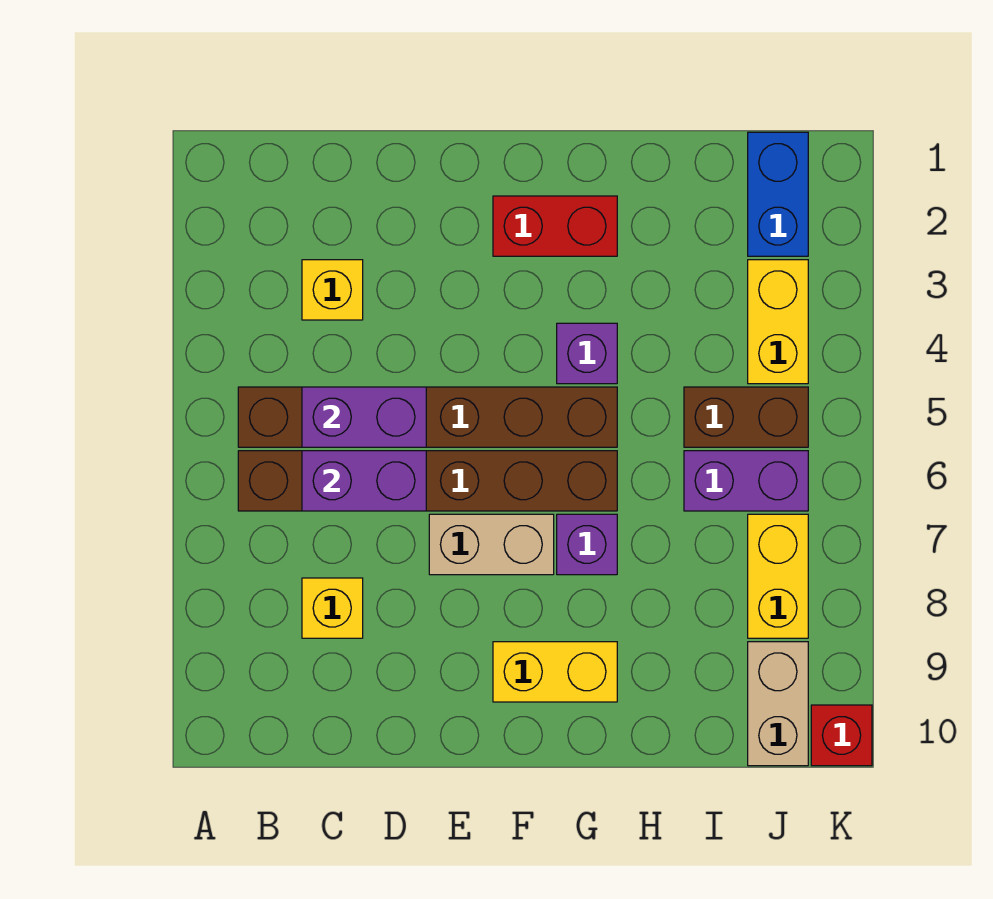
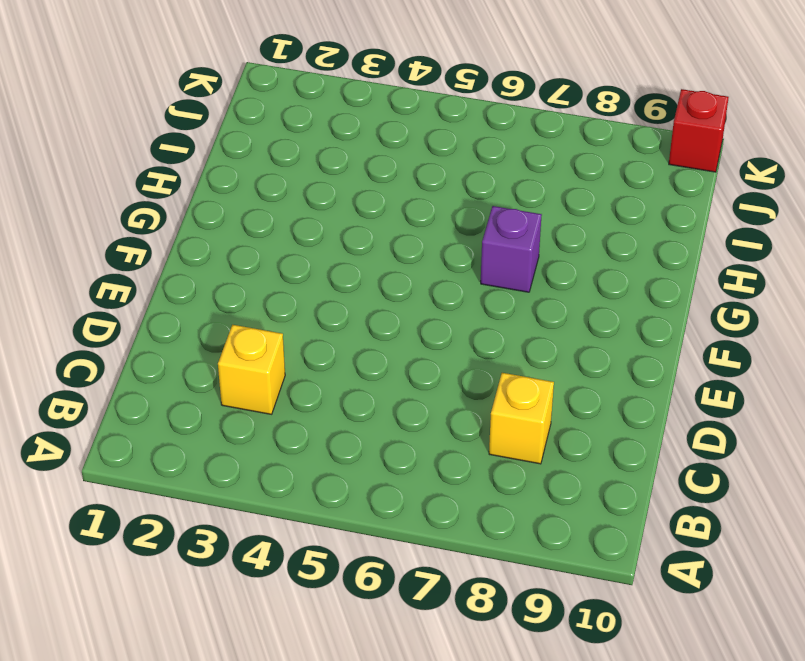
none -> brown 1x6 brick [238,387,617,447]
none -> brown 1x6 brick [238,451,617,511]
none -> tan 1x2 brick [429,514,554,575]

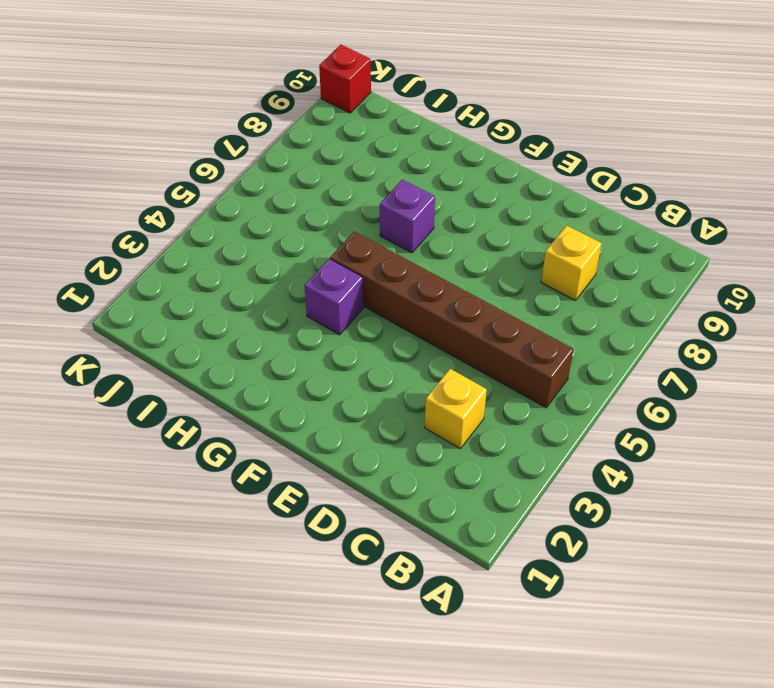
none -> brown 1x6 brick [238,451,617,511]
none -> tan 1x2 brick [429,514,554,575]
none -> red 1x2 brick [493,196,617,256]

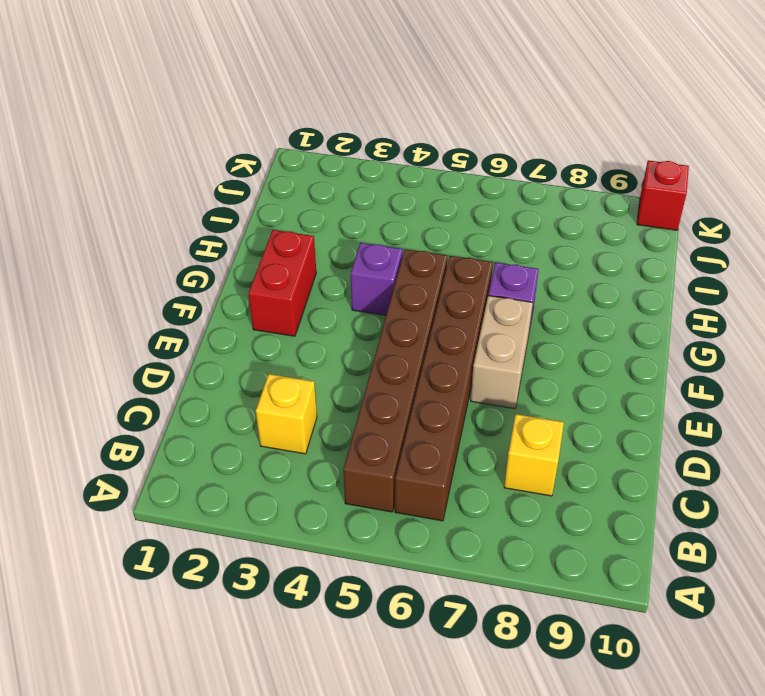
none -> yellow 1x2 brick [493,642,617,702]
none -> brown 1x2 brick [684,387,808,447]
none -> purple 1x2 brick [684,451,808,511]

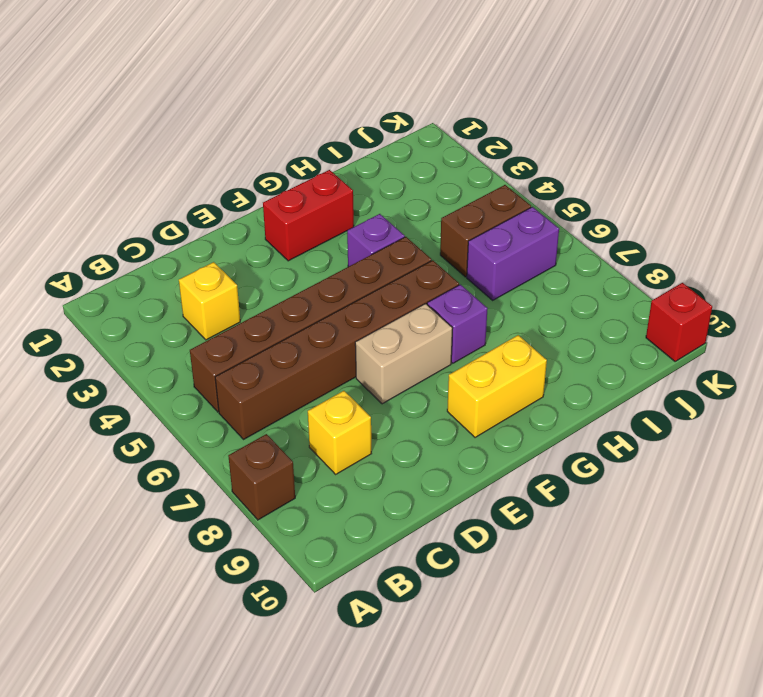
brown 1x1 brick [228,434,295,520] -> none
none -> blue 1x2 brick [748,132,808,256]
none -> yellow 1x2 brick [748,260,808,384]
none -> yellow 1x2 brick [748,514,808,638]

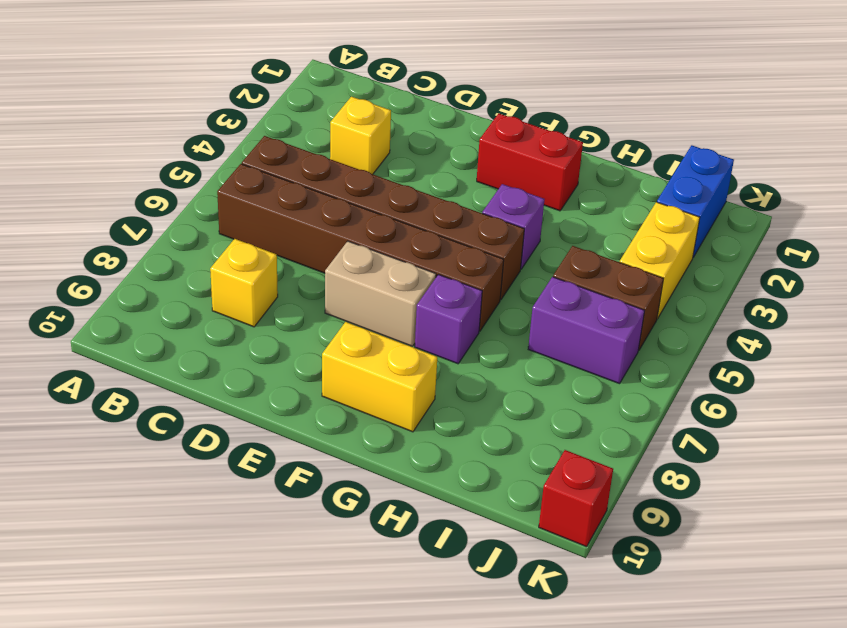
none -> yellow 1x2 brick [748,514,808,638]
none -> tan 1x2 brick [748,642,808,766]
none -> purple 1x2 brick [302,387,426,447]

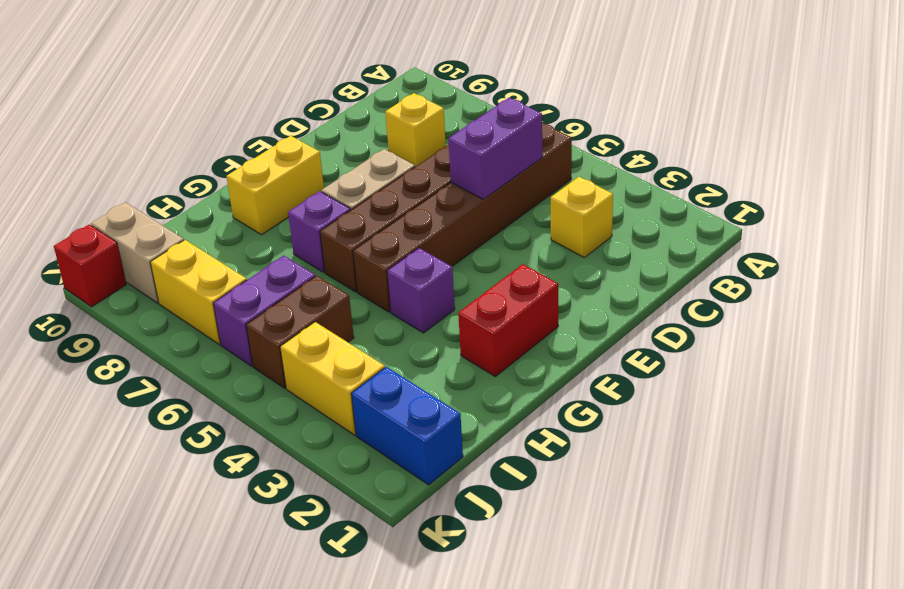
none -> purple 1x2 brick [302,451,426,511]

